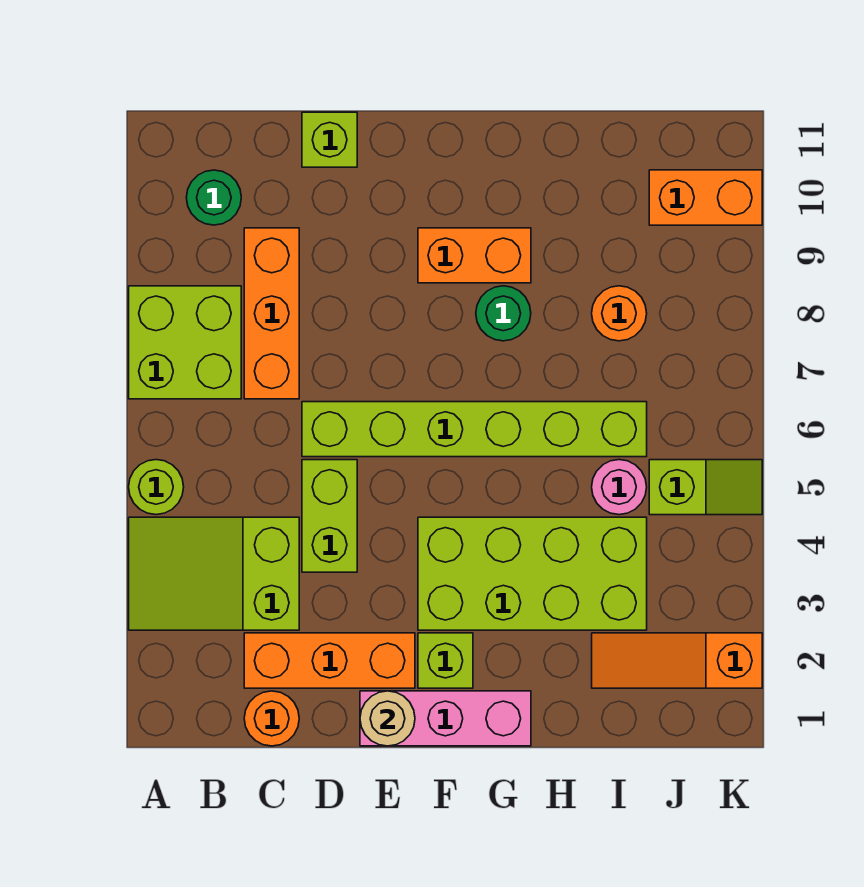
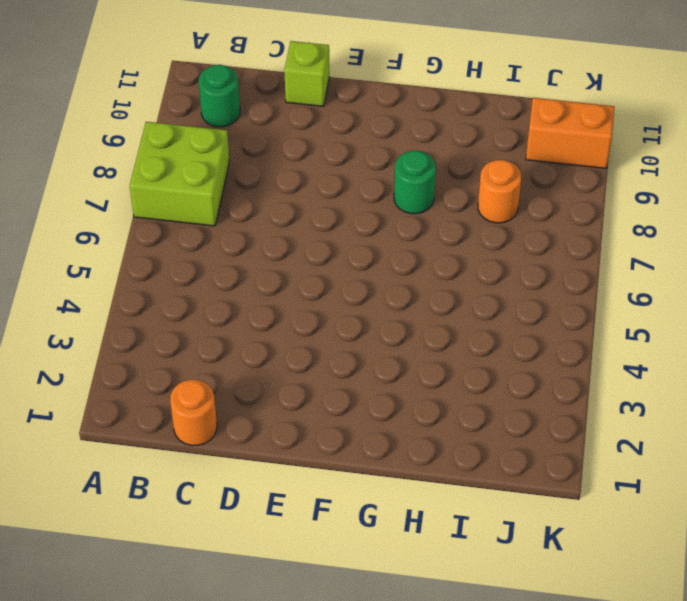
none -> lime 2x3 slope [129,517,299,630]
none -> lime 1x1 round brick [129,460,184,515]
none -> orange 1x3 brick [244,633,415,688]

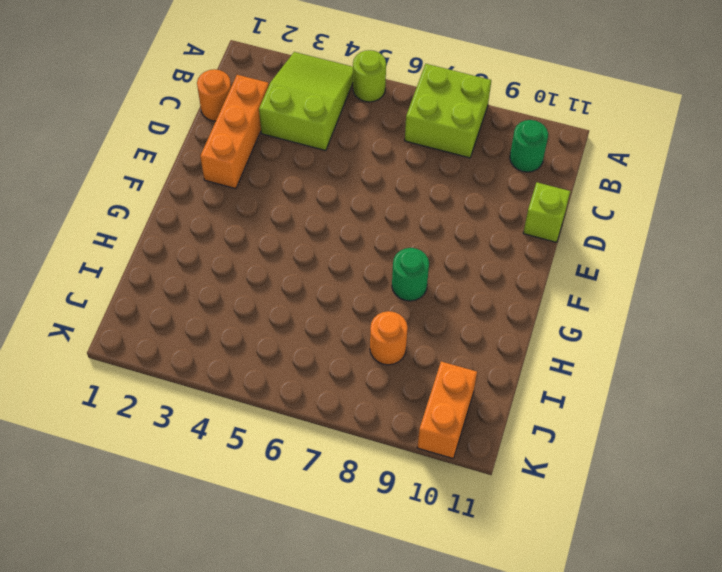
none -> orange 1x3 brick [244,228,299,399]
none -> lime 1x2 brick [302,460,357,572]
none -> lime 1x6 brick [302,402,647,457]

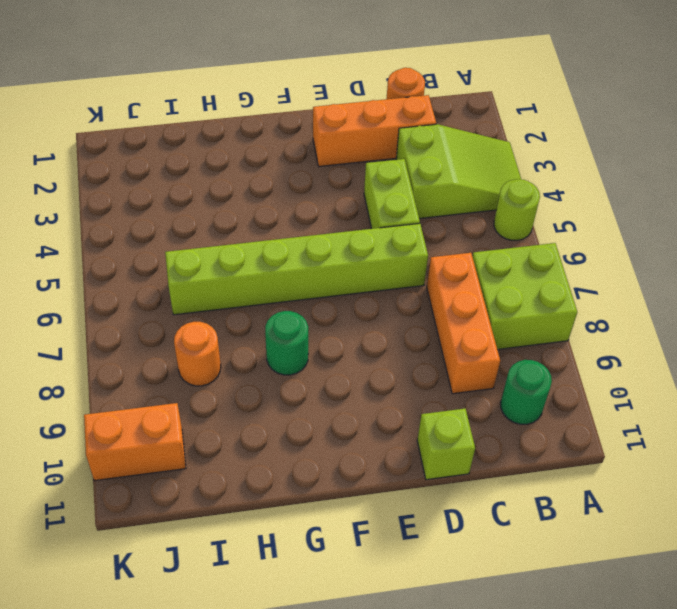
none -> pink 1x3 brick [360,691,531,746]
none -> lime 1x1 brick [418,633,473,688]
none -> lime 2x4 brick [418,517,647,630]

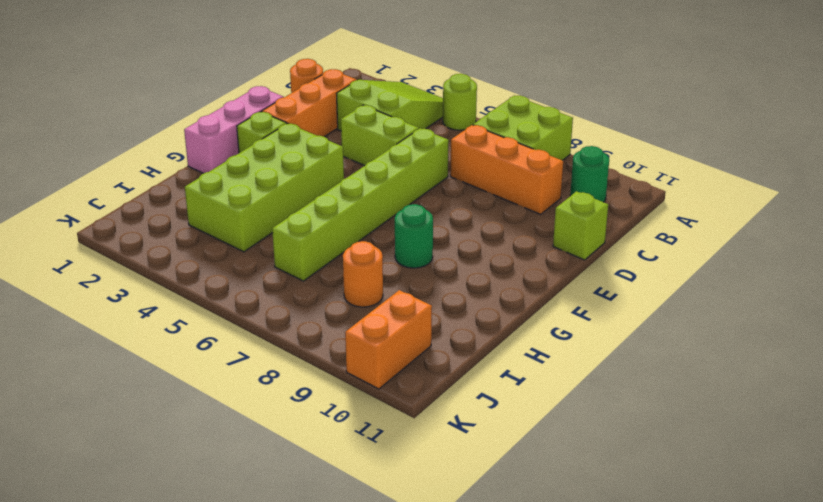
none -> orange 1x2 brick [418,228,531,283]
none -> orange 1x3 slope [592,633,762,688]
none -> pink 1x1 round brick [592,460,647,515]

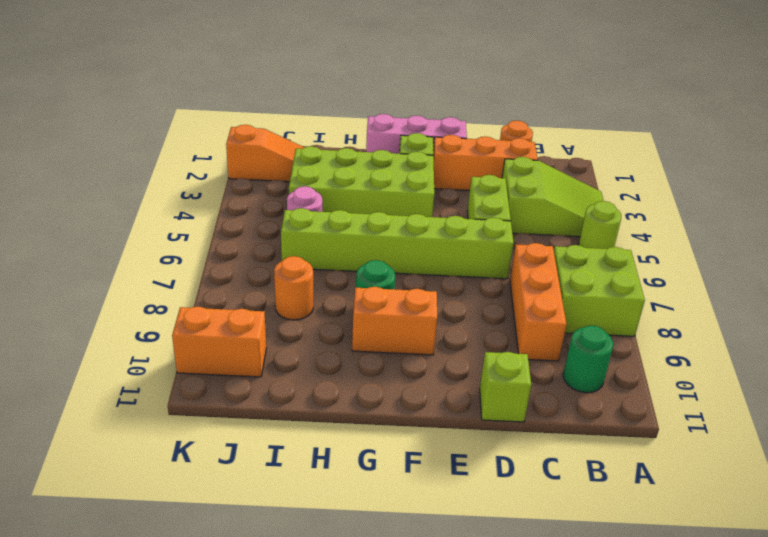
none -> lime 1x2 slope [649,460,762,515]
none -> tan 1x1 round brick [360,691,415,746]

